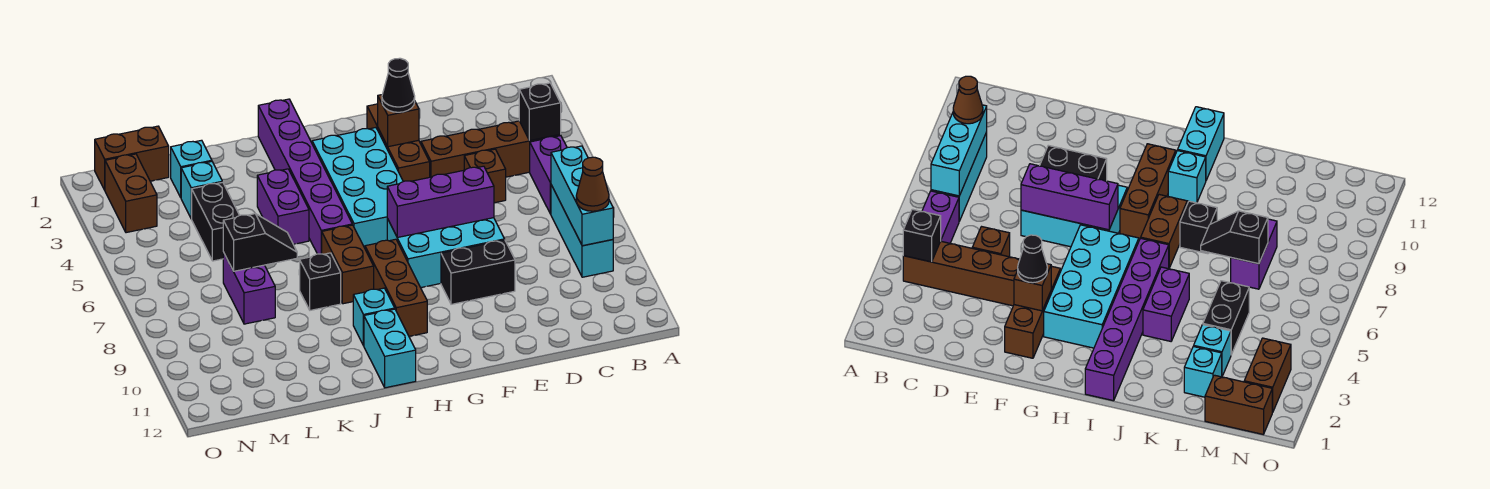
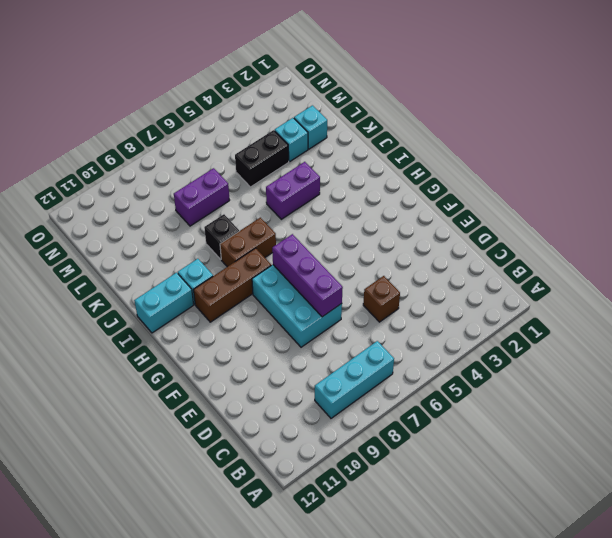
none -> brown 1x4 brick [421,121,561,177]
none -> purple 1x2 brick [530,136,567,214]
none -> black 1x2 brick [441,240,515,304]

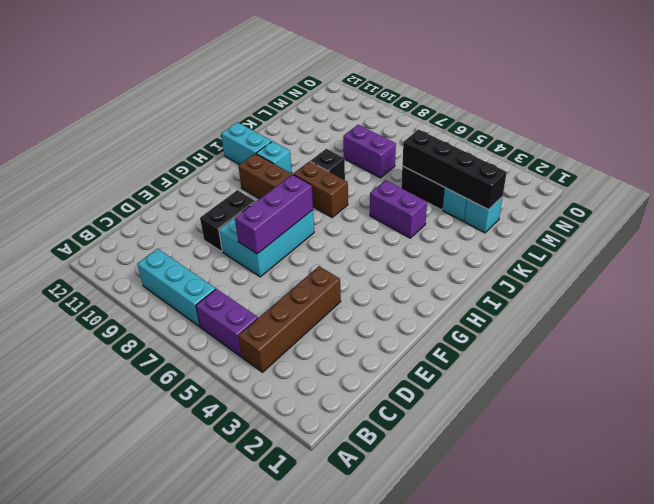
black 1x4 brick [402,130,507,210] -> none
none -> brown 1x1 brick [464,149,506,203]
none -> brown 1x3 brick [367,104,430,182]
none -> cyan 2x4 brick [312,128,403,248]

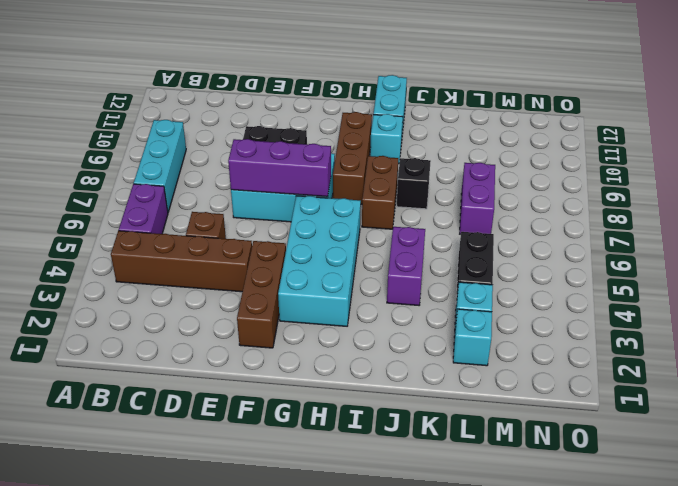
none -> purple 1x6 brick [258,99,352,254]
none -> brown 1x2 brick [95,126,169,190]
none -> brown 1x2 brick [105,154,157,233]

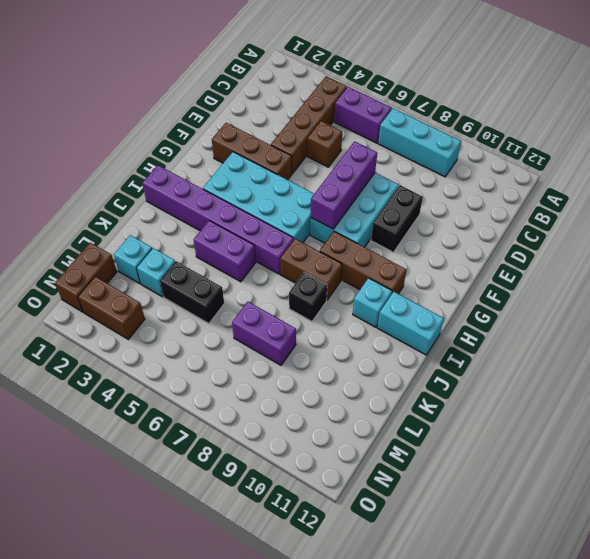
none -> black 1x1 brick [519,83,561,141]
none -> cyan 1x3 brick [551,146,613,246]
none -> brown 1x1 brick [378,95,419,147]

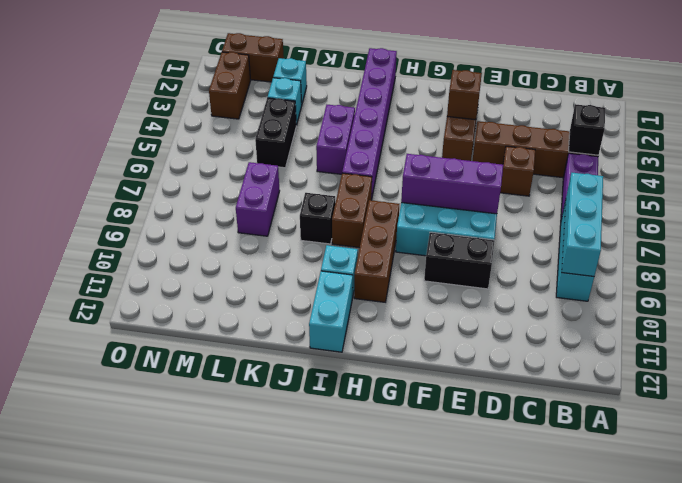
none -> cyan 2x4 brick [312,128,403,248]
none -> black 1x2 slope [223,214,297,271]
none -> brown 1x1 cone [576,157,609,211]

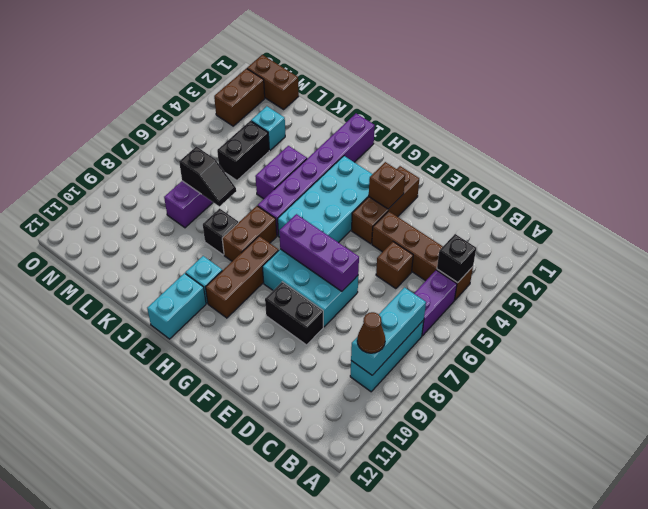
none -> cyan 1x1 brick [171,140,212,197]
none -> black 1x1 cone [382,58,415,112]

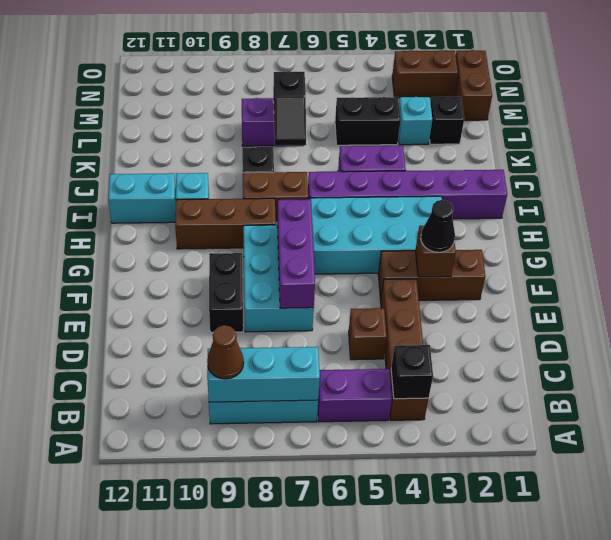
black 1x1 brick [430,96,464,144] -> cyan 1x1 brick [171,140,212,197]

